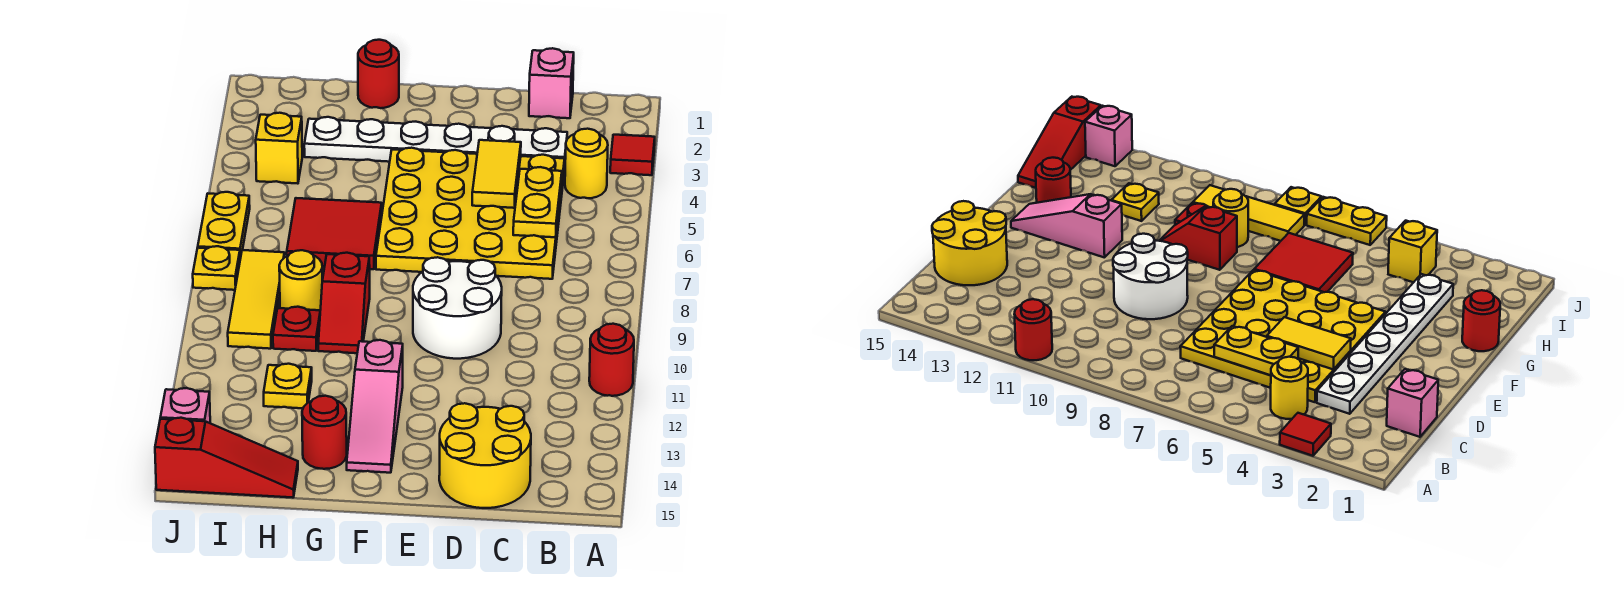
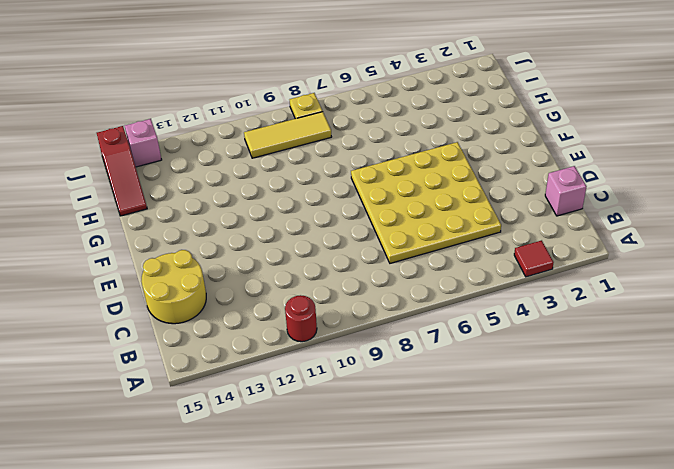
none -> yellow 1x1 round brick [565,129,608,198]
none -> white 1x6 plate [304,117,567,170]
none -> white 2x2 round brick [413,257,502,359]

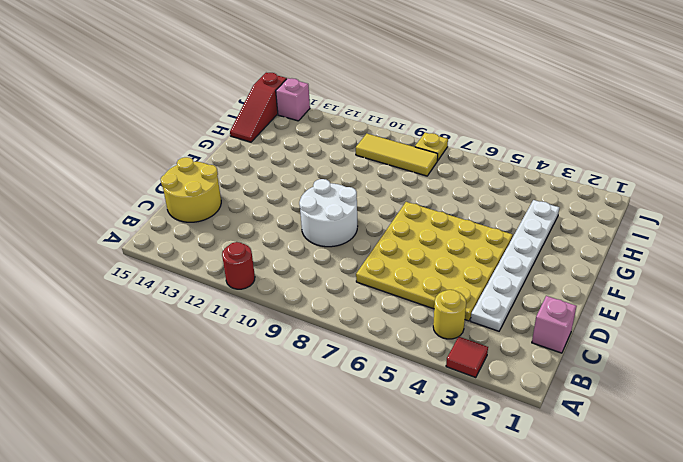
none -> pink 1x3 slope [347,340,403,473]
none -> red 1x1 round brick [358,40,399,108]
none -> red 2x2 tile [287,198,382,269]

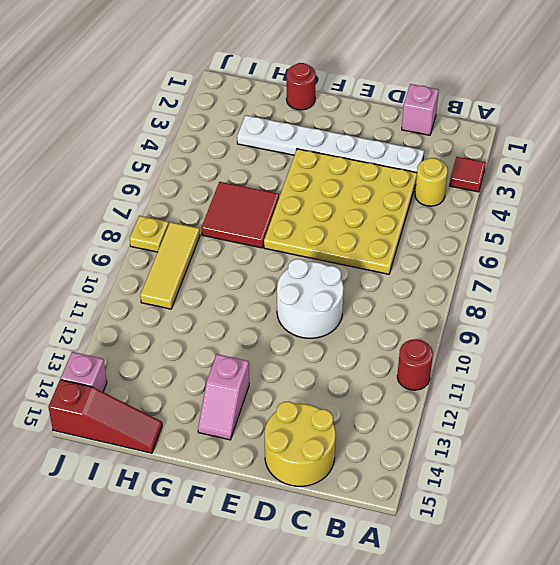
pink 1x2 slope [198,354,249,440] -> pink 1x3 slope [347,340,403,473]
none -> red 1x2 slope [318,253,370,353]
none -> red 1x1 round brick [302,396,347,469]
none -> yellow 1x1 round brick [279,250,322,310]

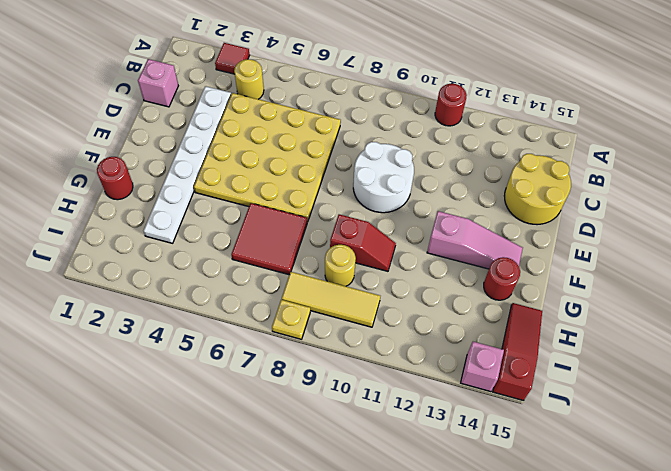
none -> red 1x1 plate [273,307,320,351]
none -> yellow 1x1 plate [264,364,312,408]
none -> yellow 1x1 brick [256,113,302,184]

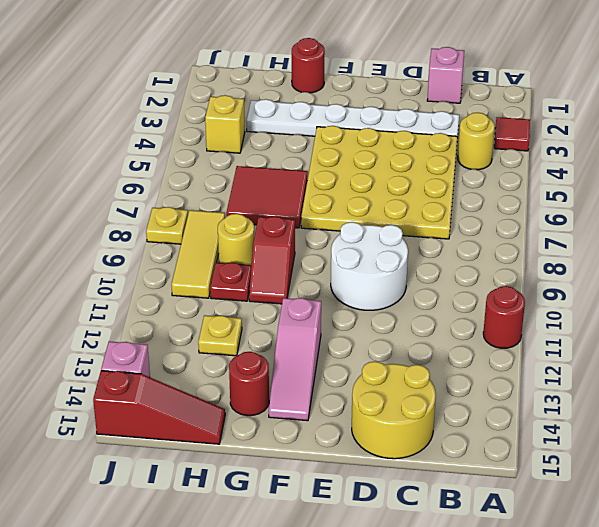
none -> yellow 1x2 plate [198,192,250,259]
none -> yellow 1x2 plate [513,167,562,237]
none -> yellow 1x2 tile [472,140,521,208]

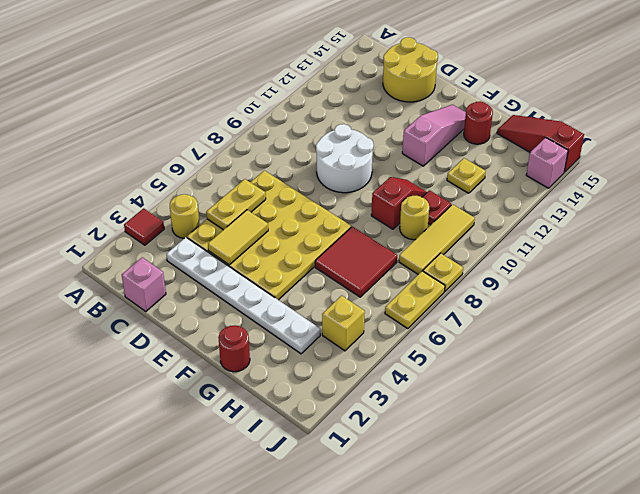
none -> red 1x1 round brick [589,324,634,396]

